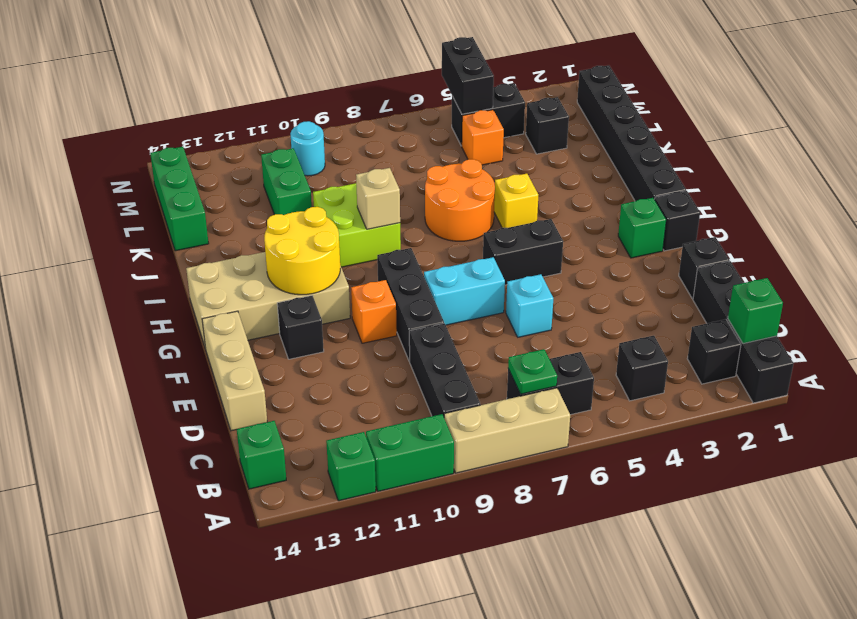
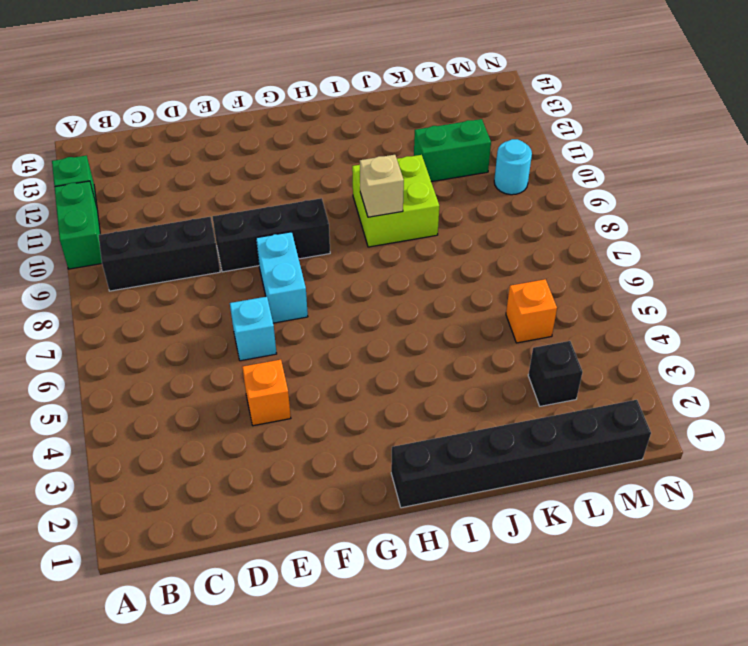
orange 1x1 brick [242,360,291,426] -> orange 1x1 brick moved to [351,280,397,343]
none -> black 1x4 brick [693,261,794,403]
none -> tan 1x3 brick [444,388,570,473]
none -> black 1x1 brick [687,319,741,384]
none -> black 1x1 brick [616,336,668,401]

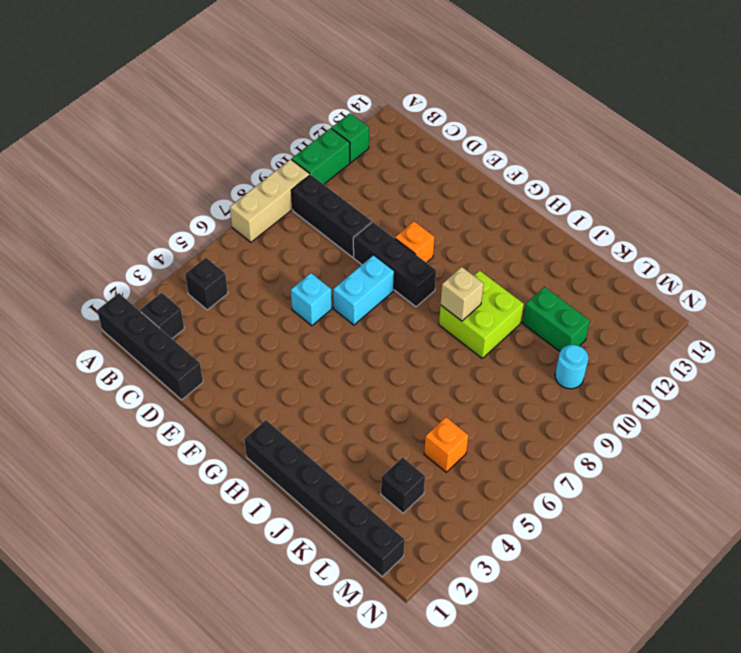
none -> black 1x2 brick [507,352,594,415]
none -> green 1x1 brick [237,421,286,489]
none -> tan 1x3 brick [202,311,267,431]
none -> black 1x1 brick [679,237,730,299]

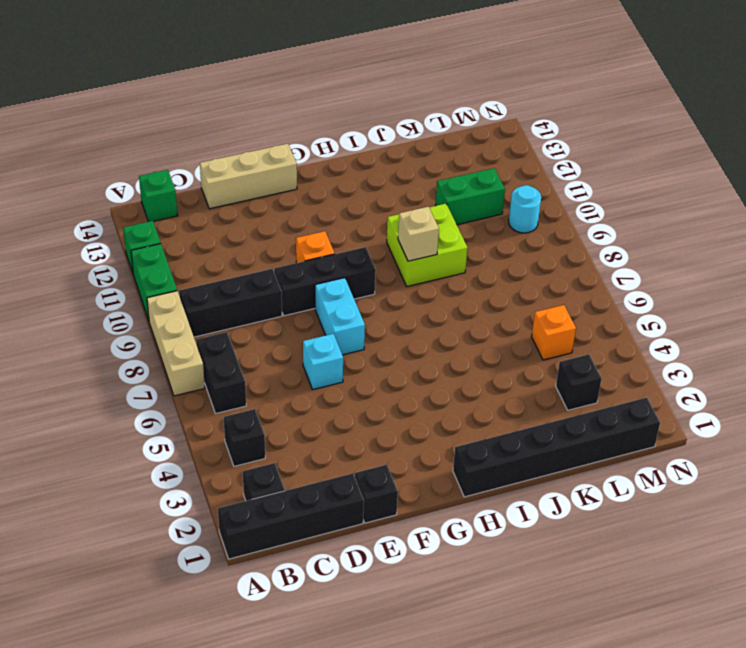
none -> black 1x1 brick [277,296,324,359]
none -> black 1x1 brick [655,191,700,251]
none -> green 1x1 brick [618,198,666,258]
none -> black 1x2 brick [483,219,563,285]

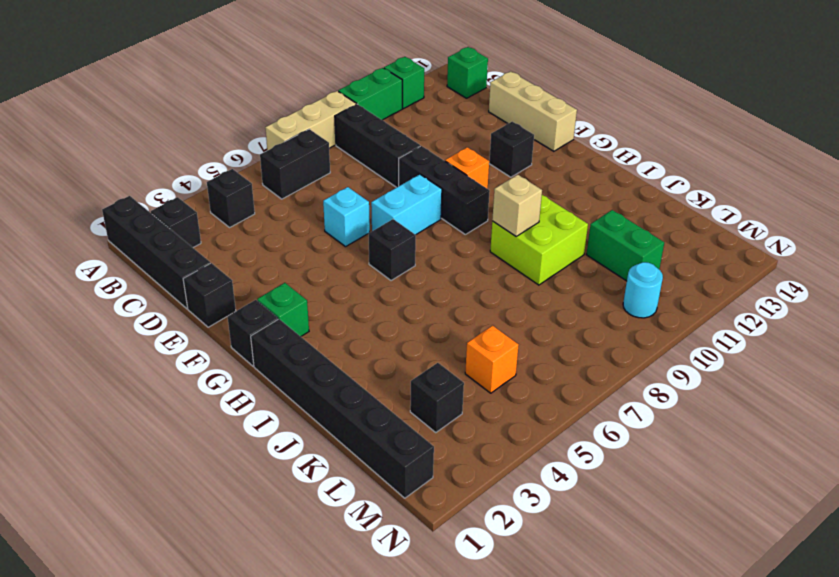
black 1x1 brick [369,219,416,281] -> black 1x2 brick [483,219,563,285]
none -> tan 2x4 brick [186,252,350,349]
none -> yellow 1x1 brick [494,174,538,228]
none -> orange 2x2 round brick [425,159,495,241]
none -> green 1x3 brick [150,147,209,251]

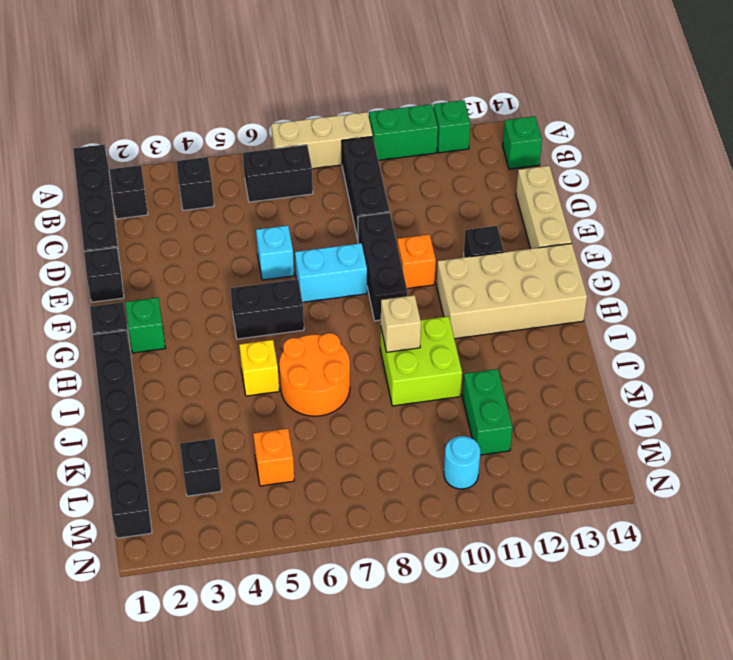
none -> green 1x3 brick [150,147,209,251]
none -> black 1x2 brick [452,83,525,146]
none -> green 1x1 brick [728,278,783,344]
none -> green 1x1 plate [508,349,557,394]

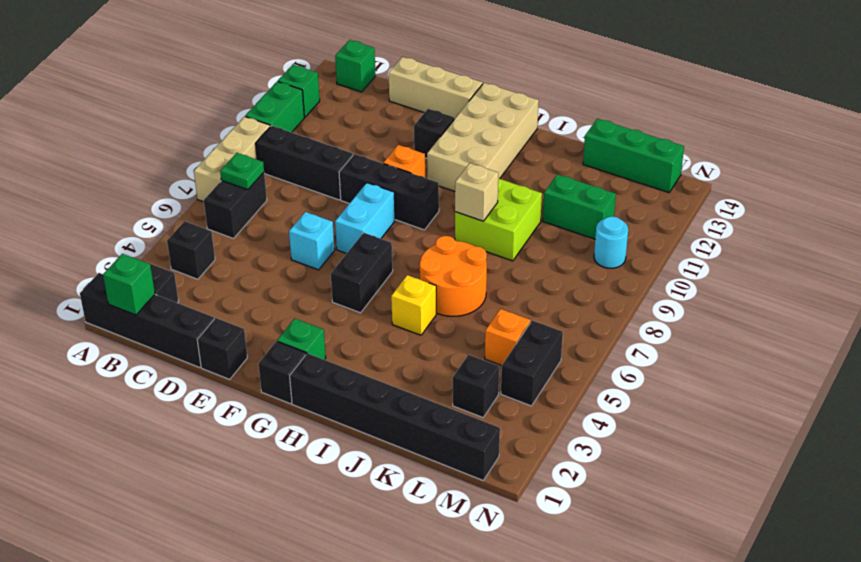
none -> yellow 2x2 round brick [264,207,340,295]
none -> black 1x2 brick [442,37,494,114]

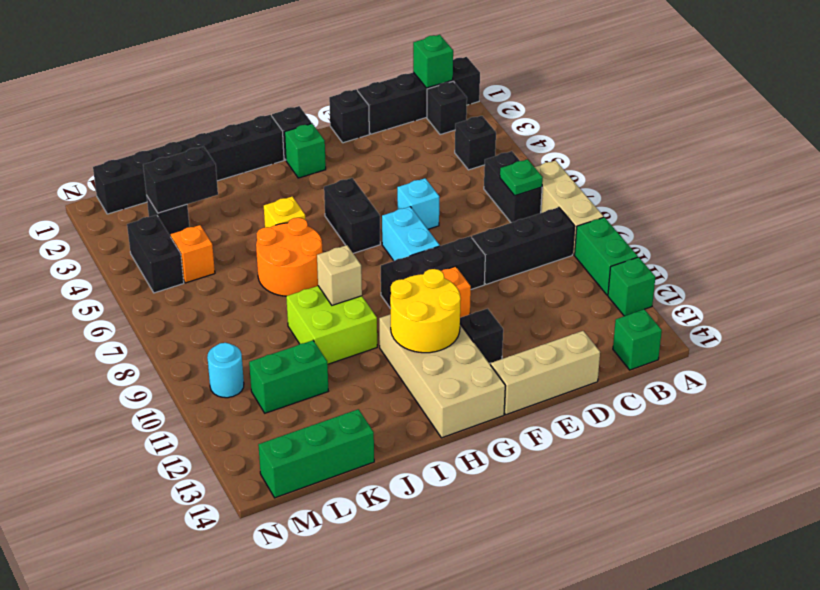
black 1x2 brick [143,147,218,213] -> black 1x2 brick moved to [442,37,494,114]

